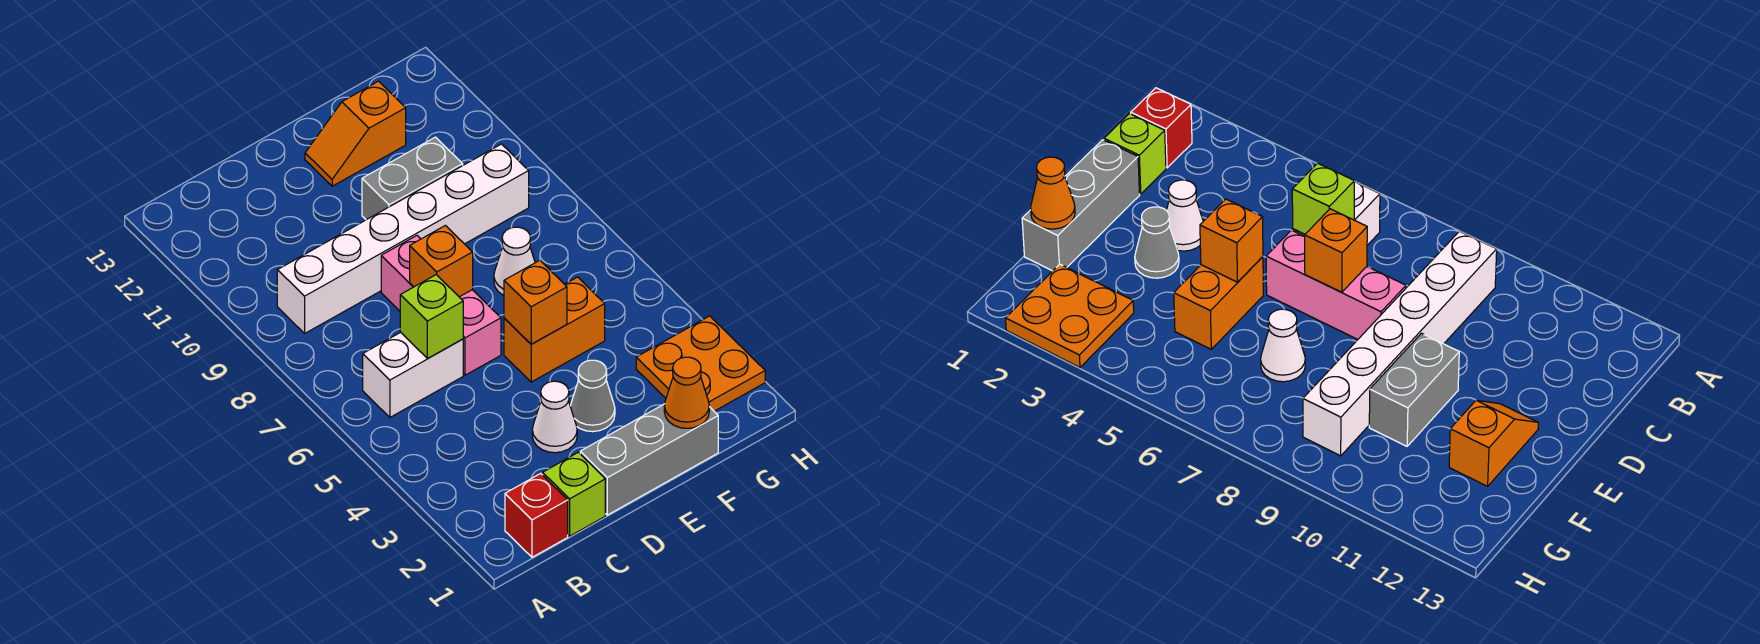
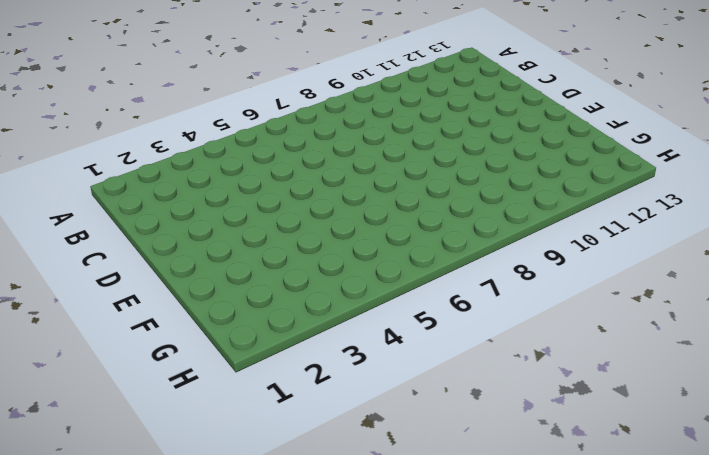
none -> red 1x1 brick [505,473,568,557]
none -> white 1x2 brick [363,332,463,417]
none -> white 1x6 brick [277,144,529,333]

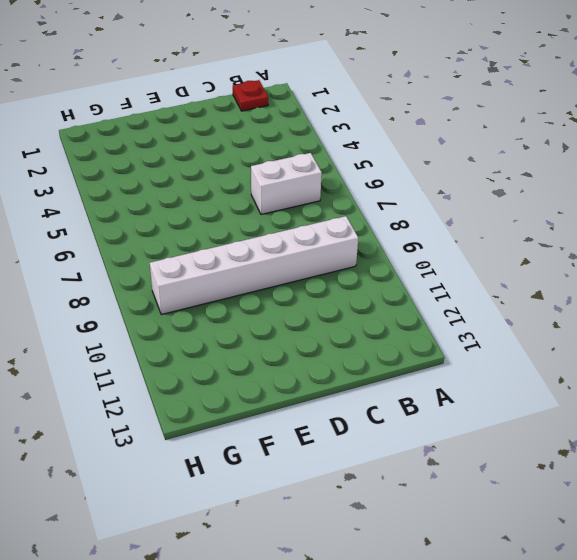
red 1x1 plate [233,80,268,111] -> red 1x1 brick [505,473,568,557]
none -> lime 1x1 brick [543,452,605,536]
none -> grey 1x3 brick [580,404,718,515]
none -> white 1x1 cone [532,381,577,453]

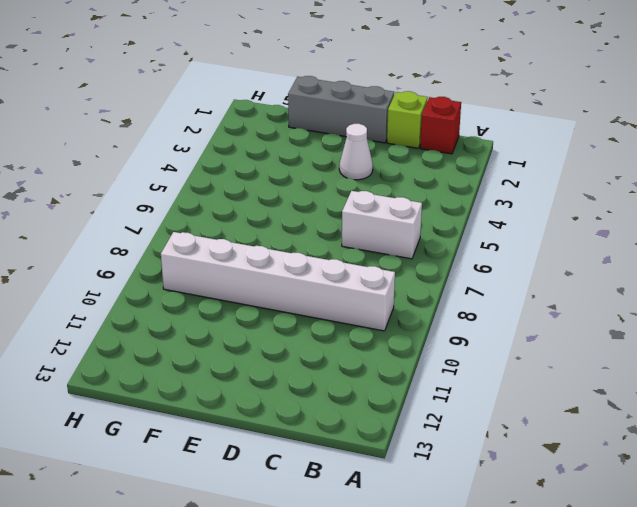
none -> pink 1x3 brick [381,236,501,375]
none -> grey 1x1 cone [570,360,615,432]
none -> orange 1x2 brick [504,277,605,382]

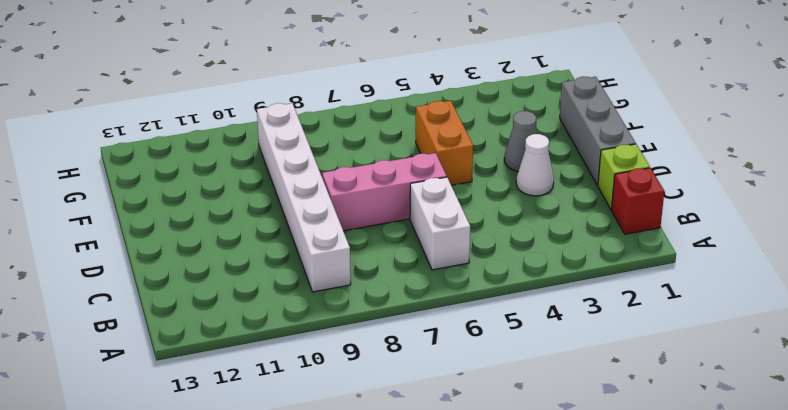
none -> grey 1x2 brick [362,137,463,220]
none -> orange 1x2 slope [305,81,406,186]
none -> white 1x1 cone [494,227,535,296]

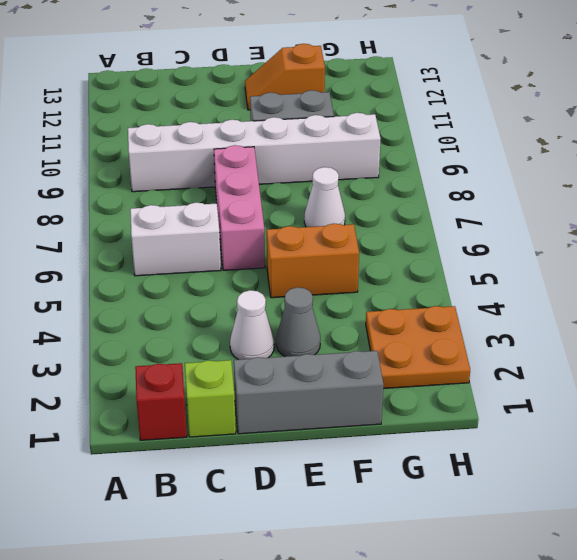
none -> lime 1x1 brick [400,275,463,359]
none -> orange 1x1 brick [410,226,473,297]
none -> orange 1x1 brick [504,260,567,344]

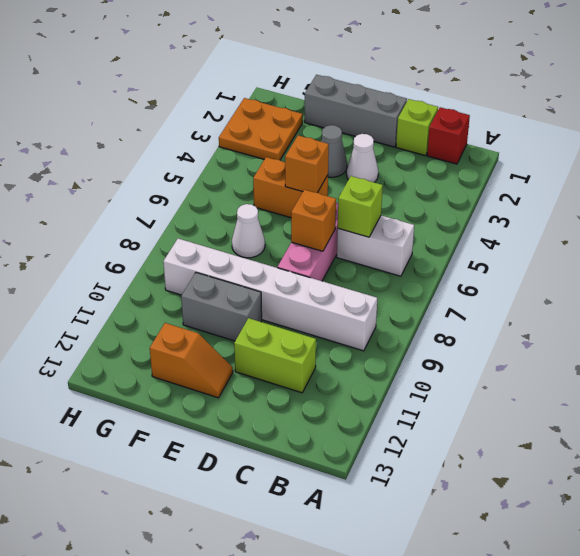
lime 1x2 brick [234,318,316,393] -> none
none -> orange 1x1 cone [664,357,709,428]

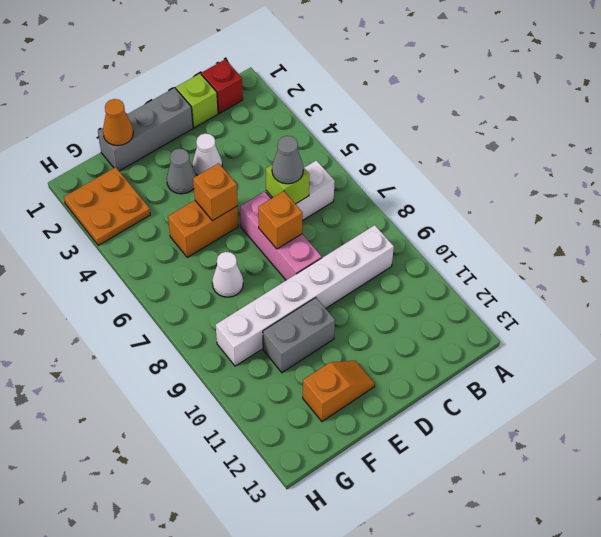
grey 1x1 cone [272,136,303,184] -> none

